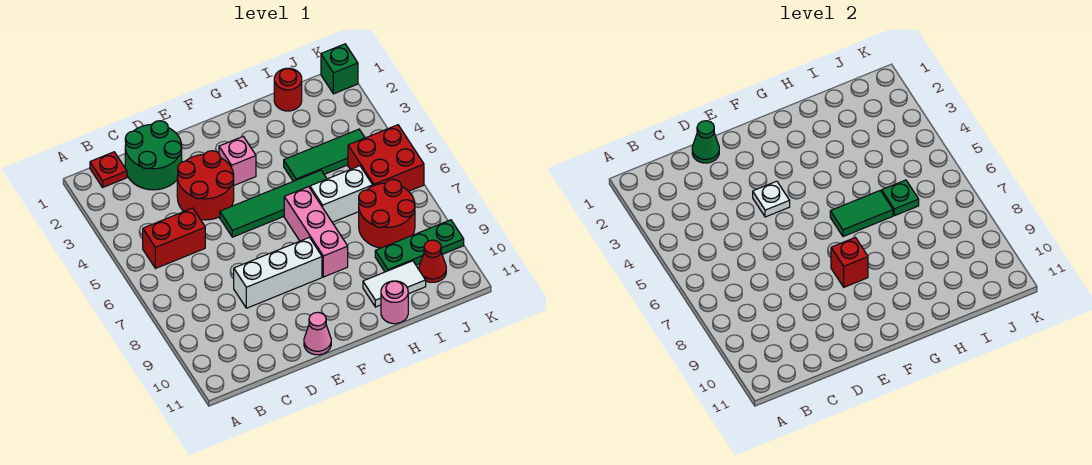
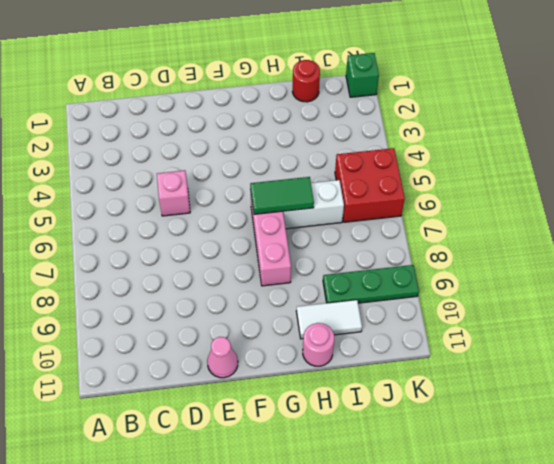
pink 1x1 brick [157,170,190,216] -> pink 1x1 brick moved to [219,137,256,185]
none -> red 1x1 plate [90,152,127,187]
none -> red 1x2 brick [143,208,205,268]
none -> green 2x2 round brick [125,121,182,190]

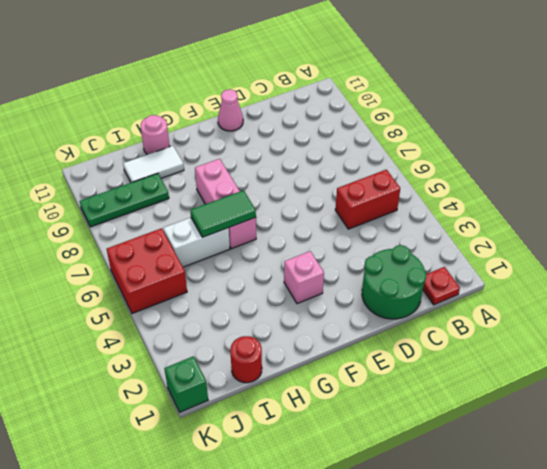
none -> red 2x2 round brick [177,151,234,220]
none -> white 1x3 brick [234,237,322,308]
none -> green 1x4 tile [220,170,327,237]

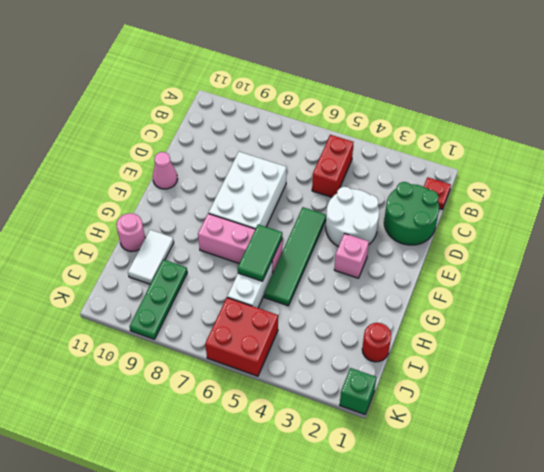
white 2x2 round brick [326,187,379,247] -> red 2x2 round brick [177,151,234,220]
white 2x3 brick [209,152,286,229] -> white 1x3 brick [234,237,322,308]
none -> green 1x3 tile [284,129,365,181]
none -> red 2x2 round brick [359,179,415,248]
none -> red 1x1 cone [419,240,446,282]

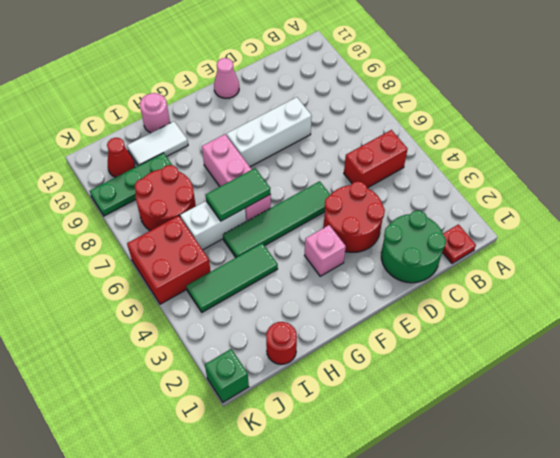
none -> green 1x1 cone [692,121,719,163]
none -> white 1x1 plate [753,181,790,217]
none -> red 1x1 brick [831,237,868,287]

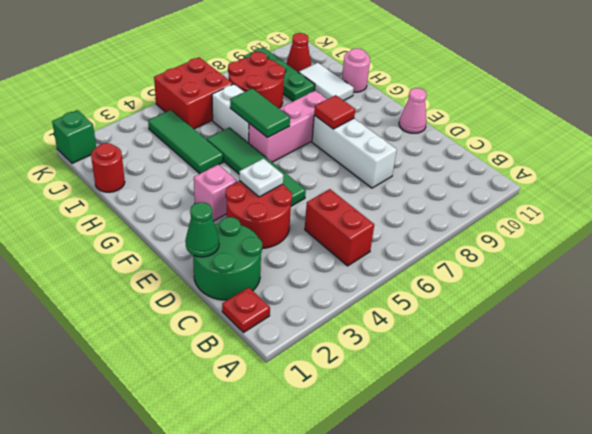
red 1x1 tile [314,95,355,129] -> red 1x1 brick [831,237,868,287]
none -> green 1x1 plate [882,180,919,216]

